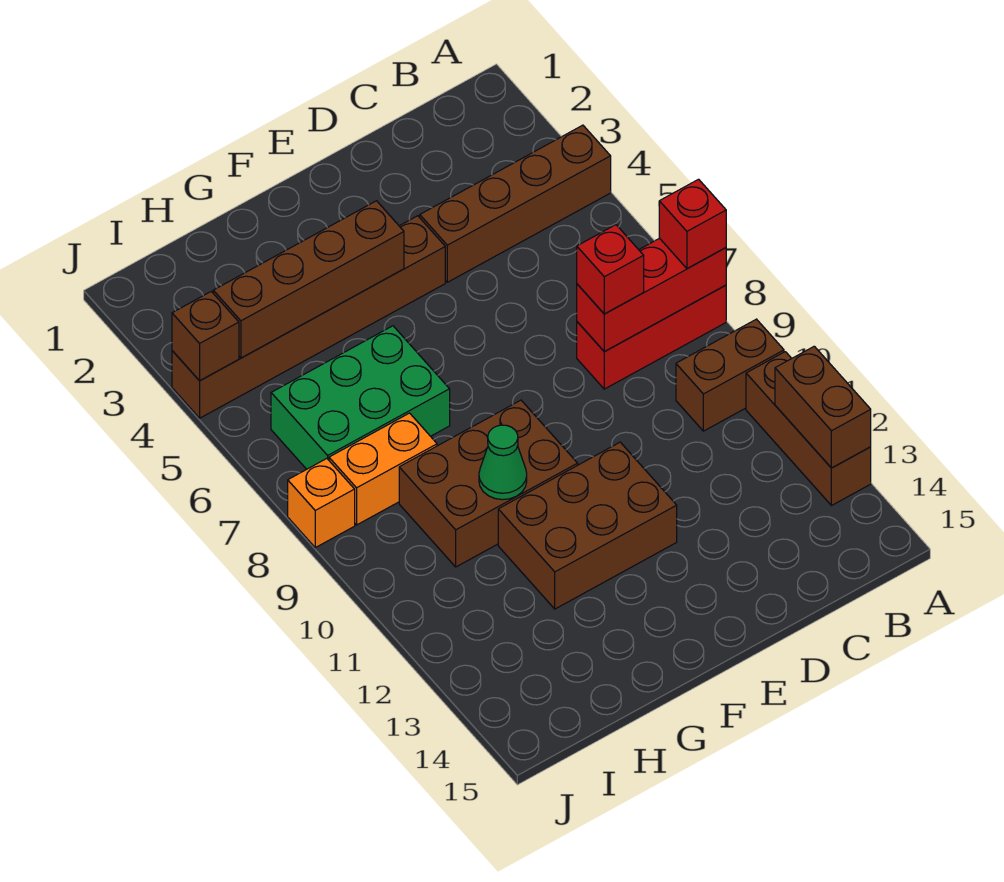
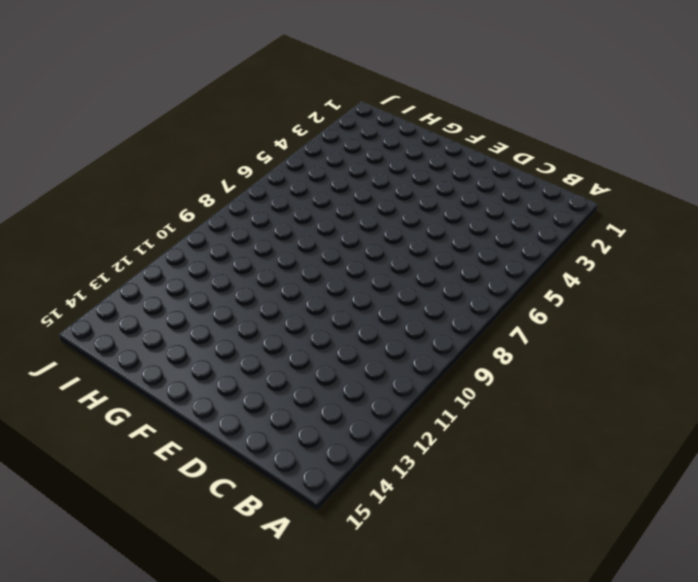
none -> brown 1x4 brick [420,125,611,282]
none -> red 1x3 brick [577,285,726,389]
none -> brown 1x2 brick [676,319,784,431]

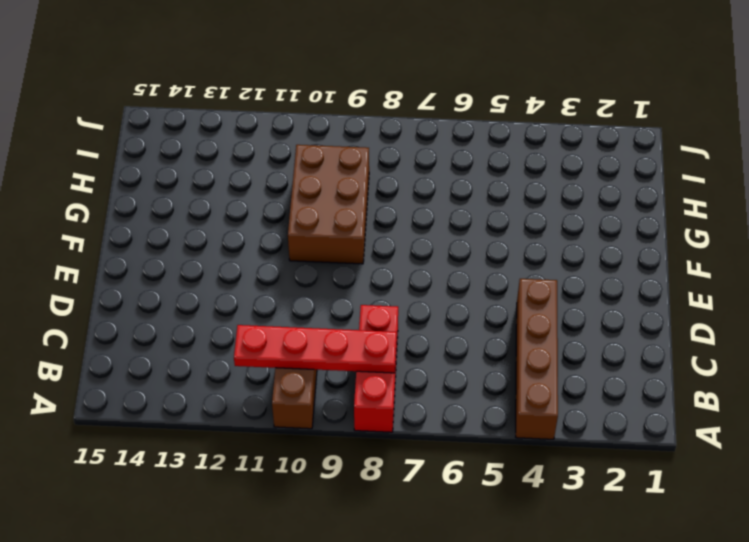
red 1x4 plate [234,325,397,373] -> red 1x3 brick [577,238,726,352]
none -> brown 1x3 brick [746,352,871,506]
none -> brown 1x6 brick [172,216,445,418]
none -> brown 2x3 brick [498,442,677,609]

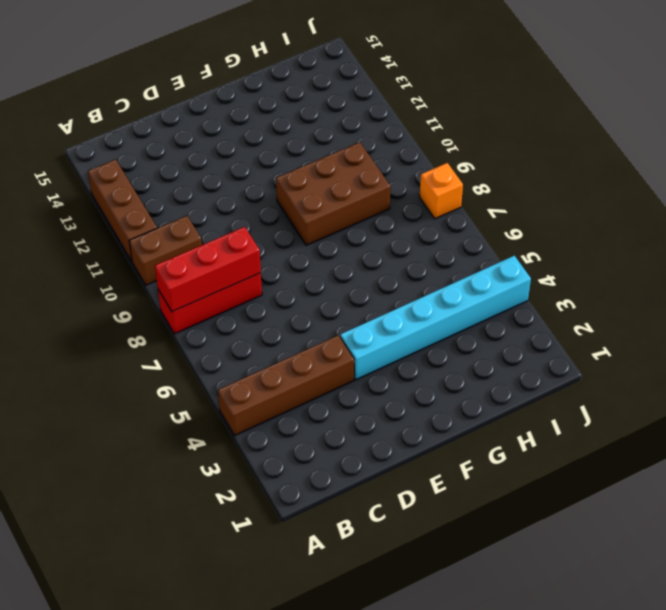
cyan 1x6 brick [340,256,531,380] -> brown 1x6 brick [172,216,445,418]
none -> brown 2x3 brick [498,442,677,609]
none -> green 2x3 brick [271,326,450,469]
none -> orange 1x2 brick [329,413,437,525]

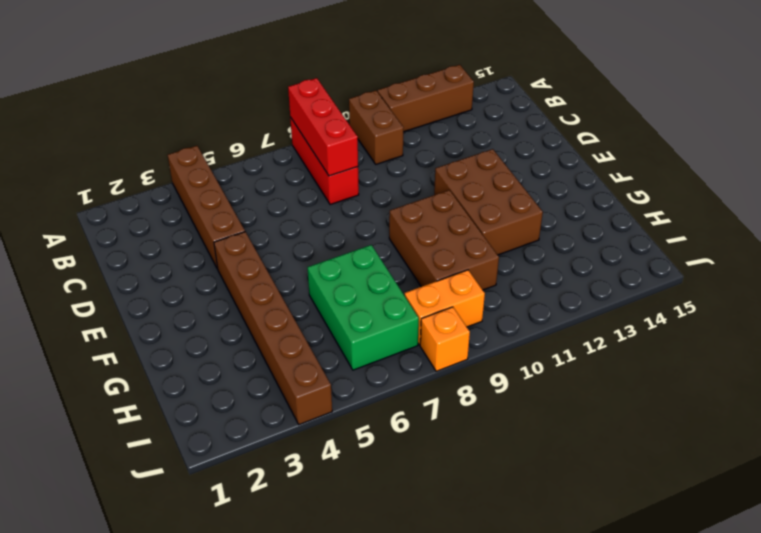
orange 1x2 brick [405,270,485,345] -> orange 1x2 brick turned to [329,413,437,525]
none -> brown 1x2 brick [775,346,871,468]
none -> brown 1x4 brick [213,201,404,358]
none -> green 1x1 cone [479,425,527,500]

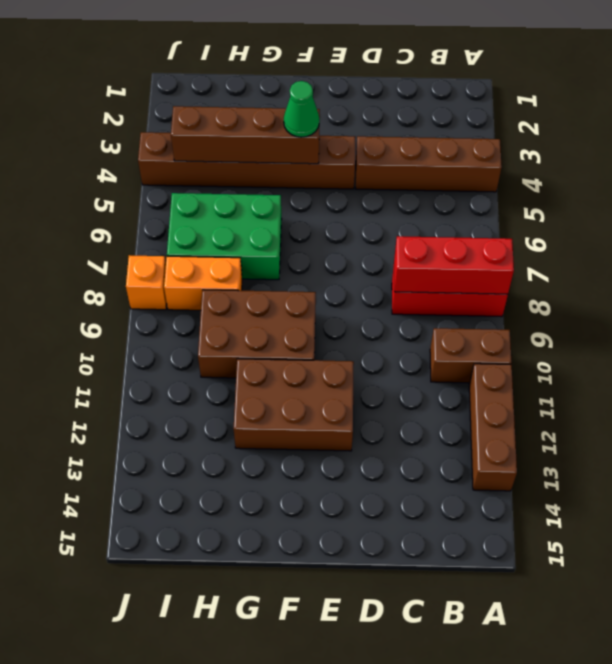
green 1x1 cone [284,81,319,137] -> green 1x1 cone moved to [479,425,527,500]
none -> brown 1x2 brick [775,346,871,468]
none -> brown 1x1 brick [172,292,239,381]
none -> red 1x1 brick [659,179,726,269]

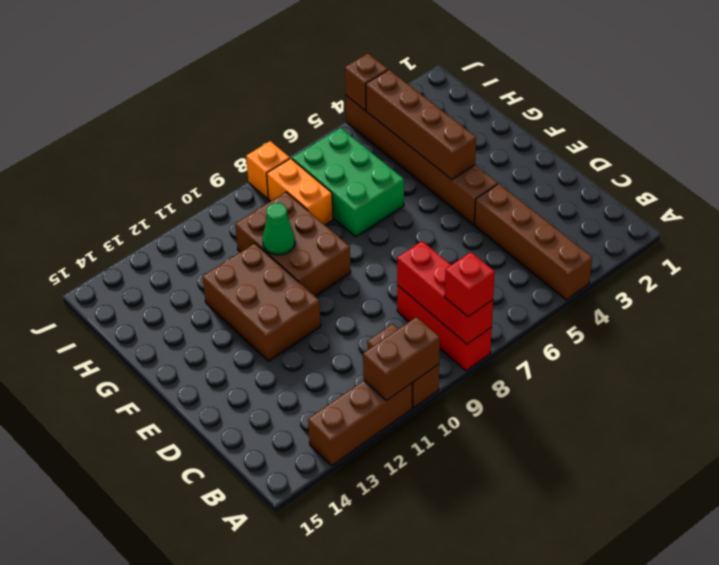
brown 1x2 brick [363,317,440,401] -> brown 1x2 brick moved to [775,346,871,468]
none -> red 1x1 brick [577,225,644,314]

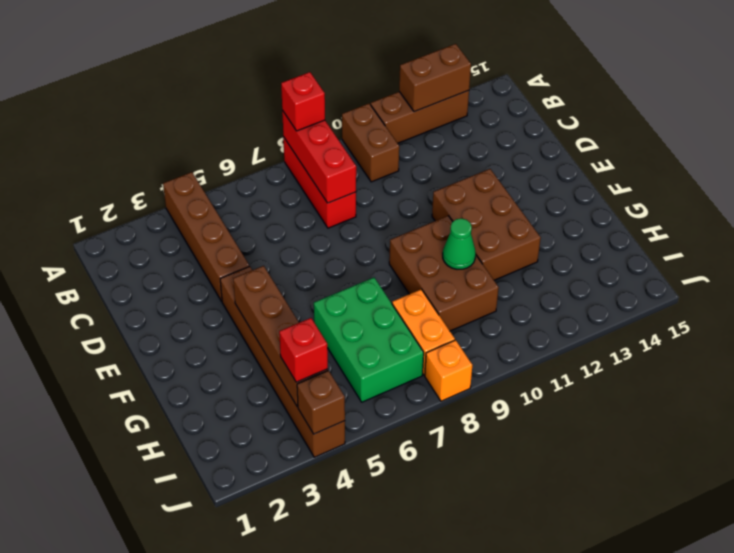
red 1x1 brick [279,318,328,382] -> red 1x1 brick moved to [577,225,644,314]

